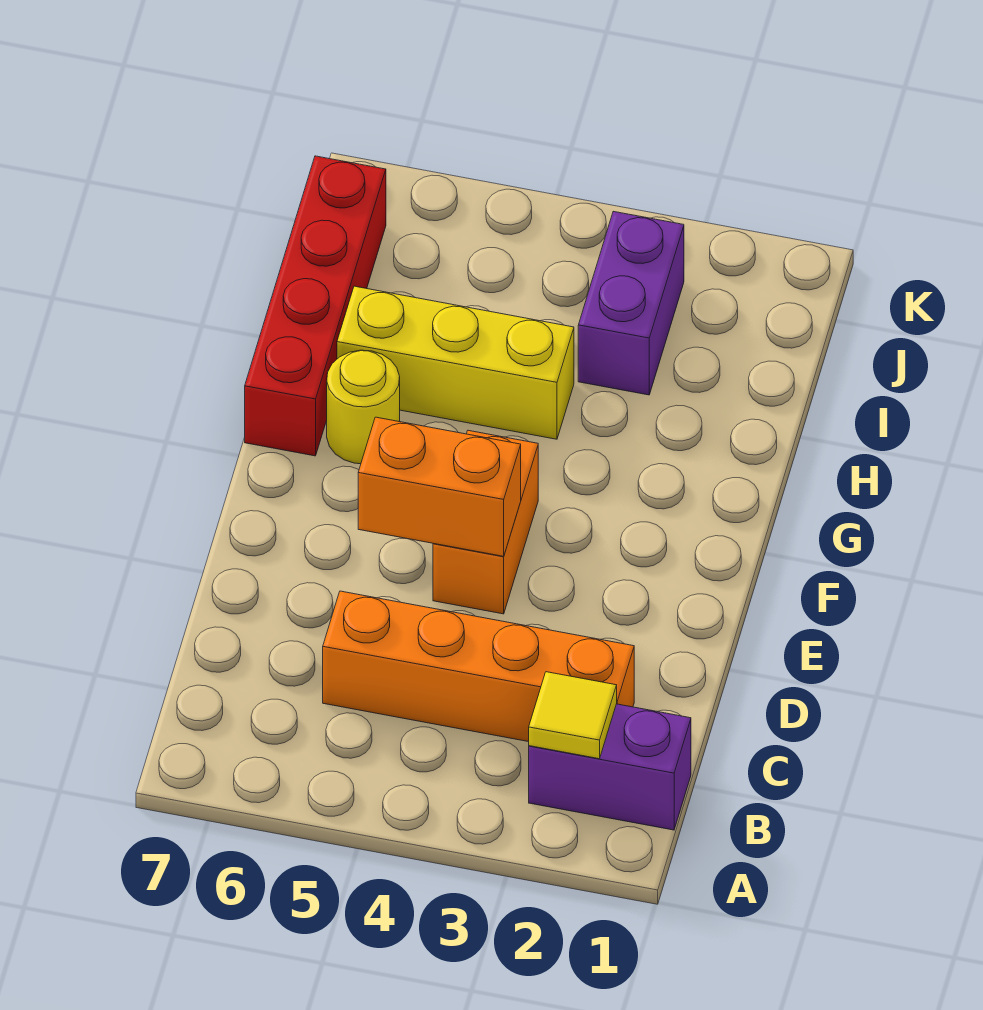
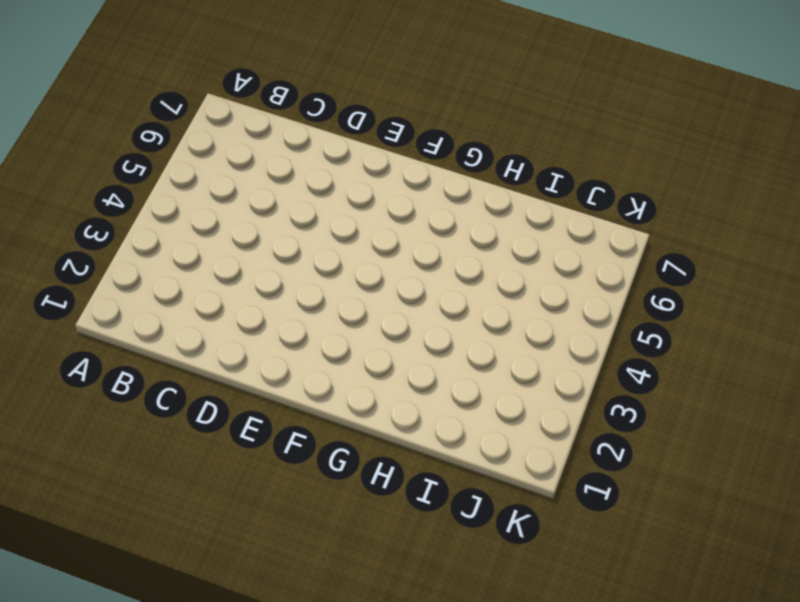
none -> purple 1x2 brick [529,704,691,830]
none -> orange 1x4 brick [323,591,634,742]

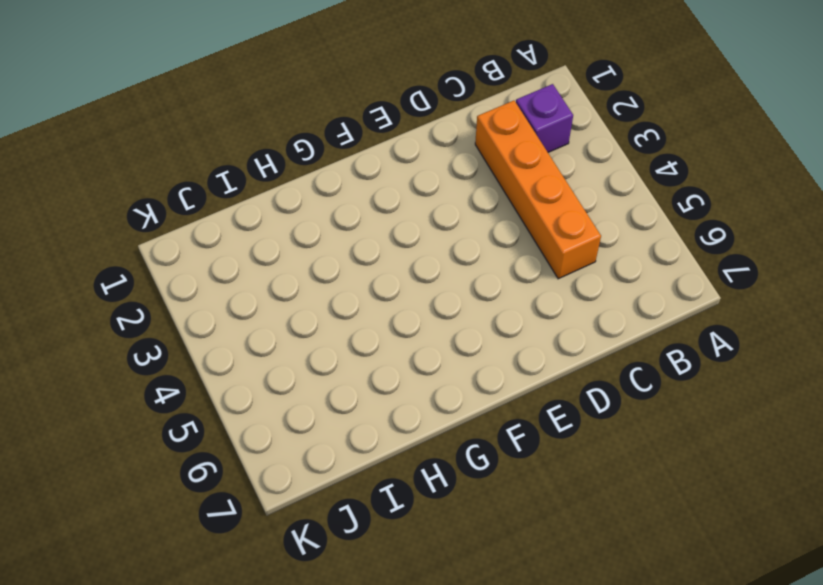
purple 1x1 brick [516,84,573,152] -> purple 1x2 brick [529,704,691,830]
none -> orange 1x2 brick [433,430,538,614]
none -> yellow 1x1 round brick [327,350,400,464]

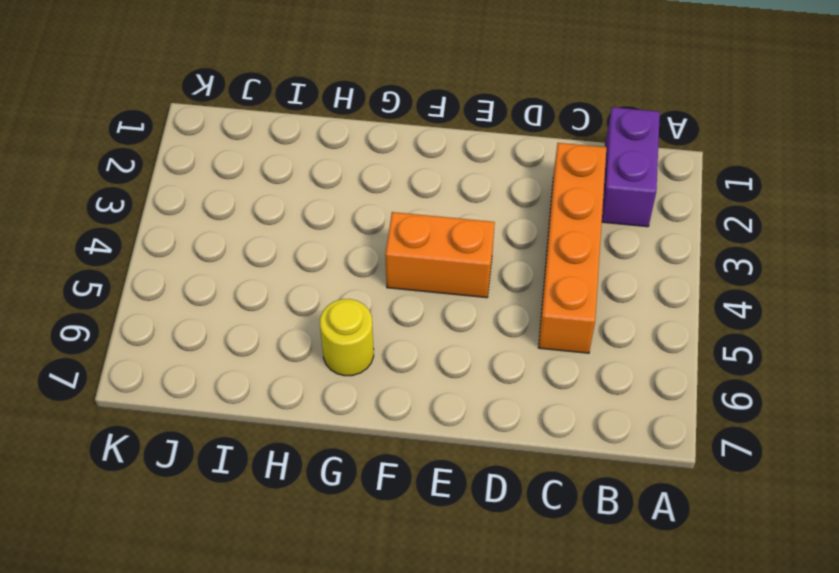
none -> red 1x4 brick [245,156,386,456]
none -> yellow 1x3 brick [337,286,574,439]

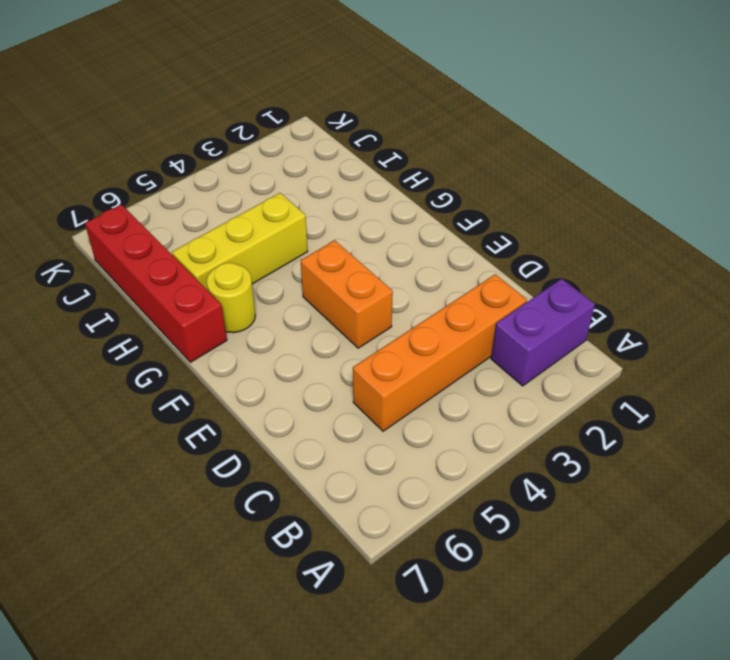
none -> purple 1x2 brick [578,211,684,395]
none -> yellow 1x1 tile [529,672,617,759]

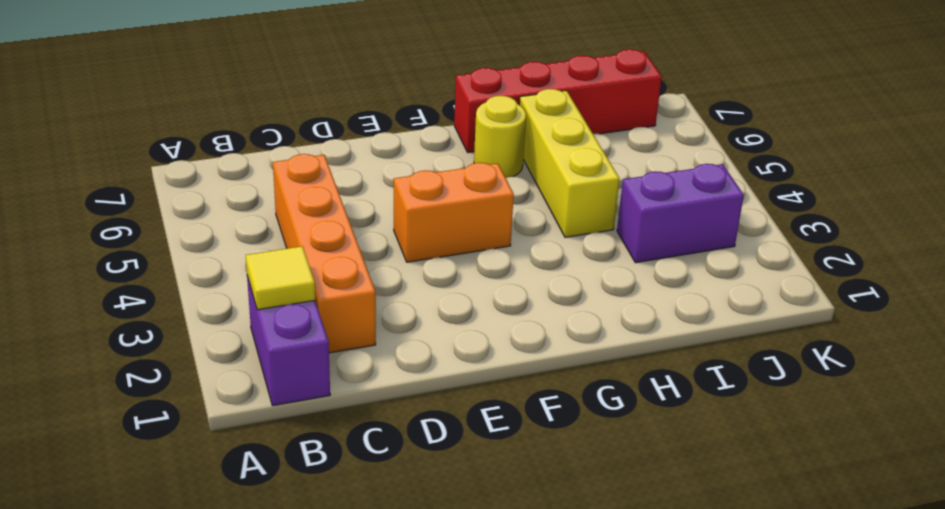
none -> orange 1x2 brick [358,417,521,556]

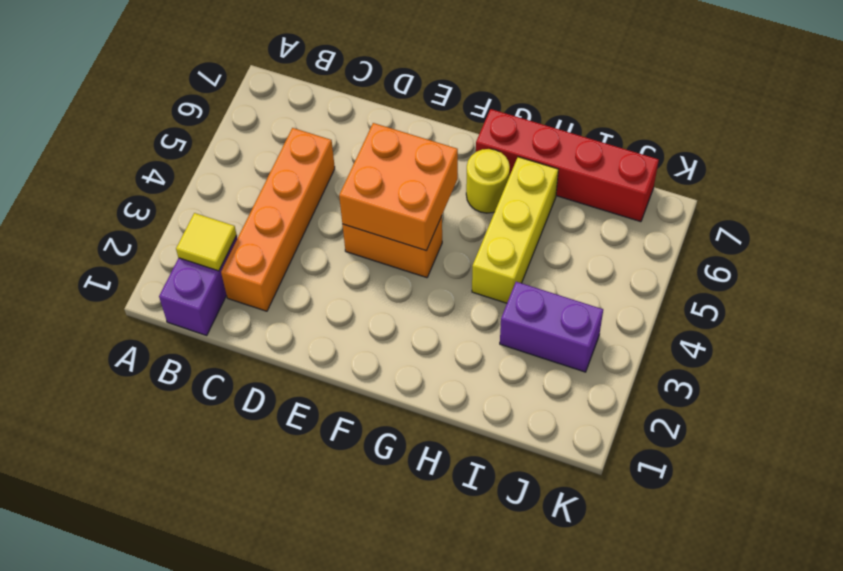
orange 2x2 brick [339,123,458,251] -> orange 1x2 brick [358,417,521,556]

